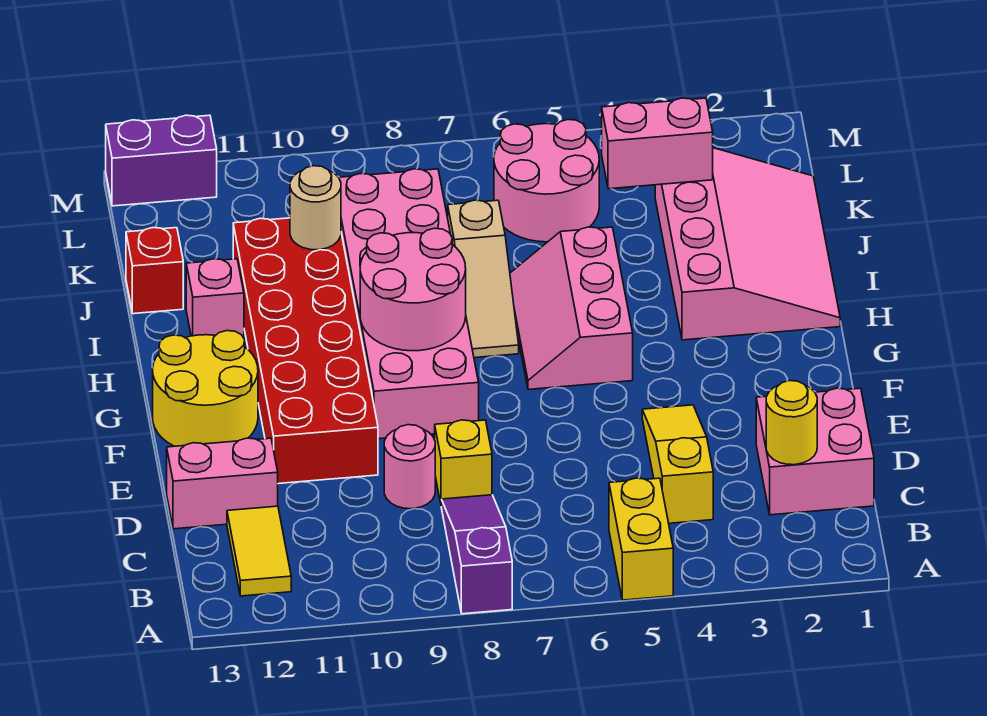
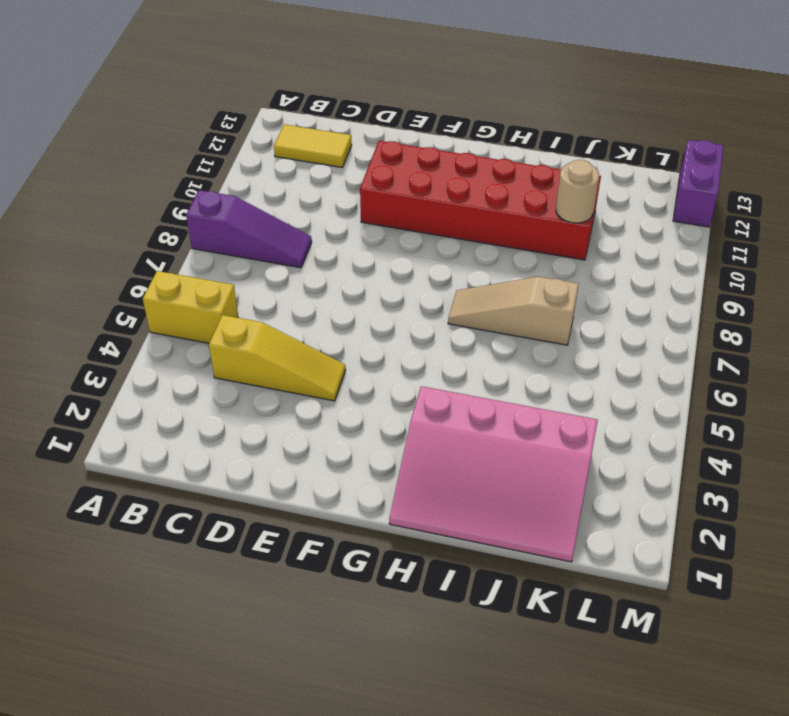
none -> pink 2x2 brick [756,388,874,515]
none -> yellow 1x1 brick [435,420,492,503]
none -> pink 1x1 round brick [384,425,435,509]

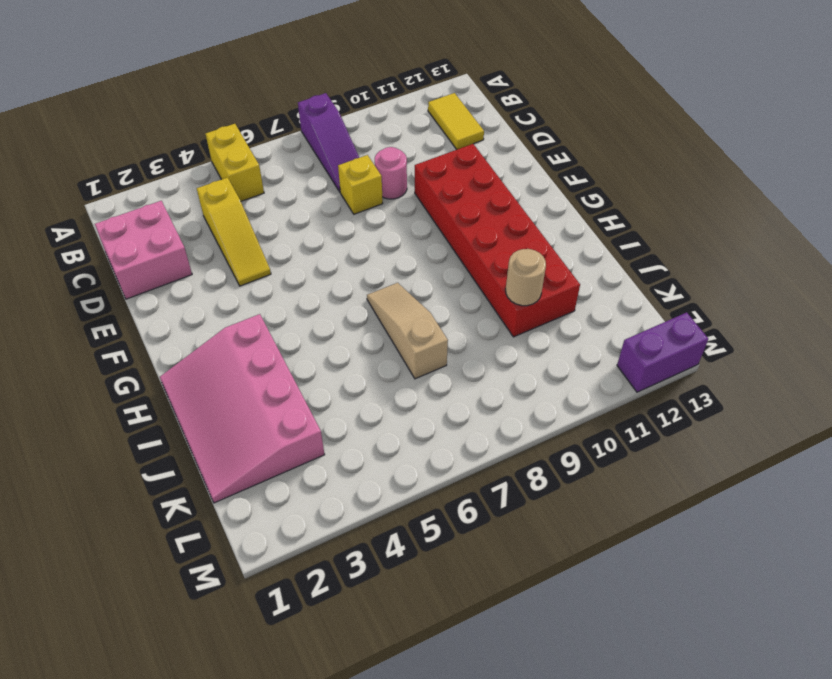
none -> pink 1x2 brick [167,438,278,529]
none -> pink 2x6 brick [339,169,479,439]
none -> yellow 2x2 round brick [153,331,258,446]

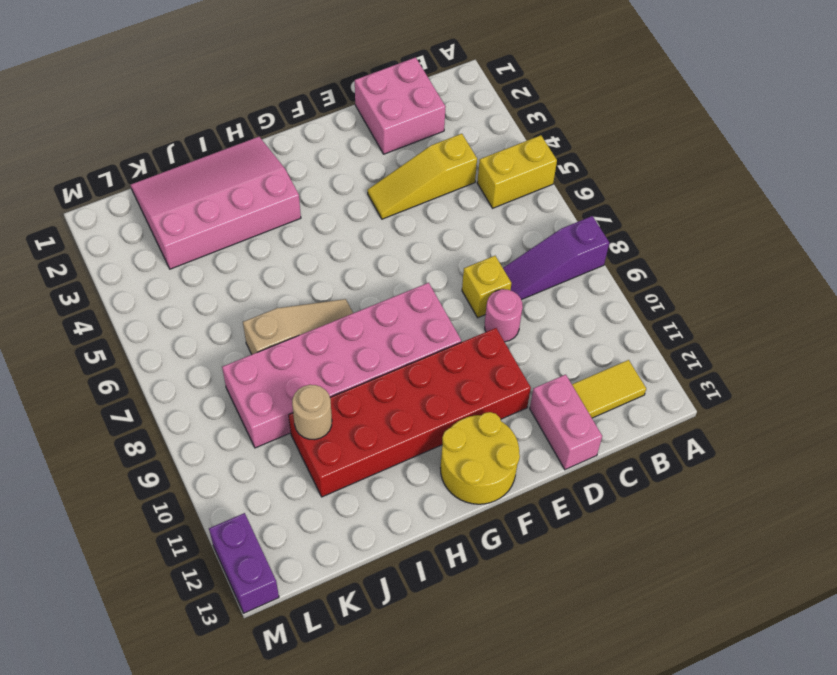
none -> pink 2x3 slope [510,227,633,390]
none -> pink 1x1 brick [186,259,244,338]
none -> red 1x1 brick [126,228,183,314]

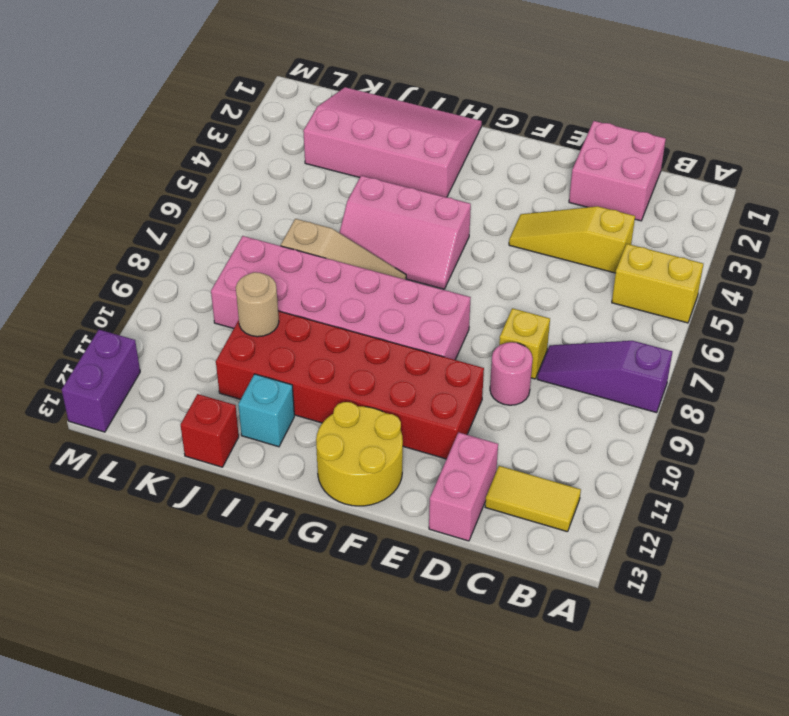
cyan 1x1 brick [238,374,294,447] -> pink 1x1 brick [186,259,244,338]
none -> pink 2x2 round brick [494,120,599,242]
none -> yellow 1x1 round brick [766,381,817,465]
none -> pink 2x2 round brick [360,228,466,351]

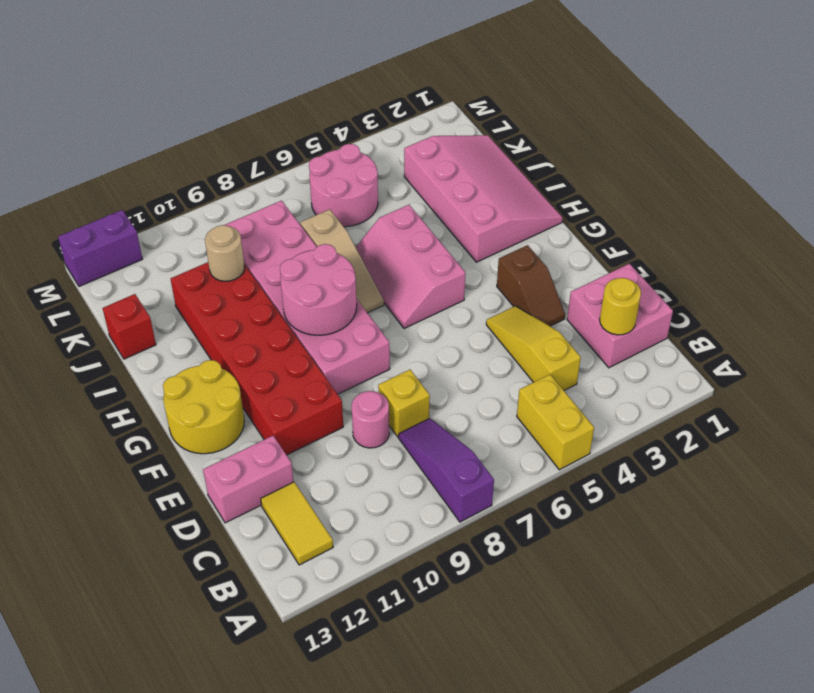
brown 1x2 slope [497,245,565,326] -> none
none -> pink 1x1 brick [186,259,244,338]
none -> pink 1x2 brick [602,98,713,189]

